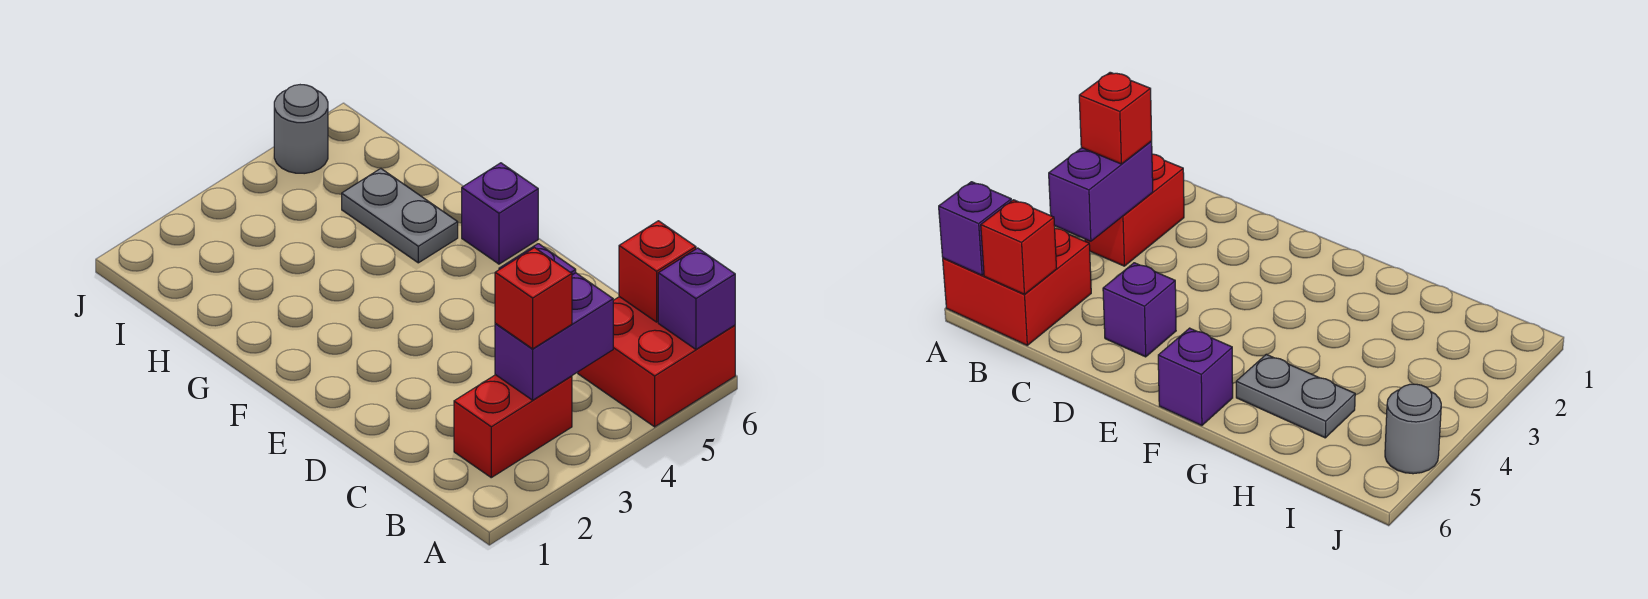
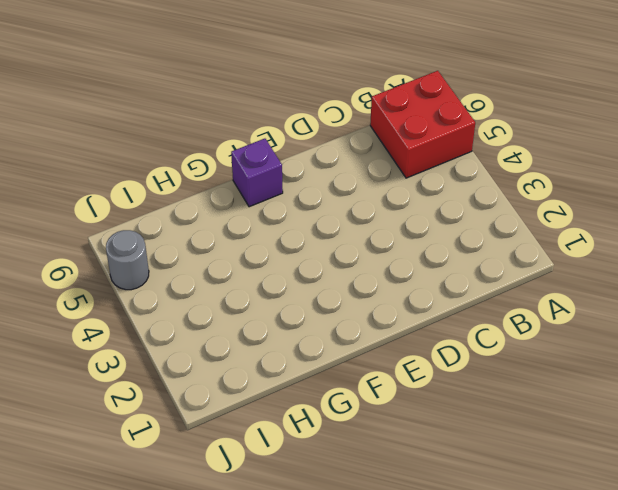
none -> red 1x2 brick [454,375,572,478]
none -> purple 1x1 brick [1103,263,1176,357]

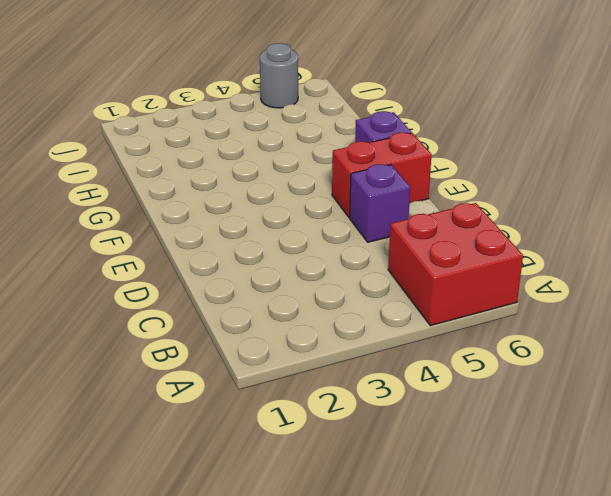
red 1x2 brick [332,132,432,217] -> red 1x2 brick moved to [454,375,572,478]
none -> grey 1x2 plate [342,169,458,263]
none -> purple 1x1 brick [658,248,735,349]

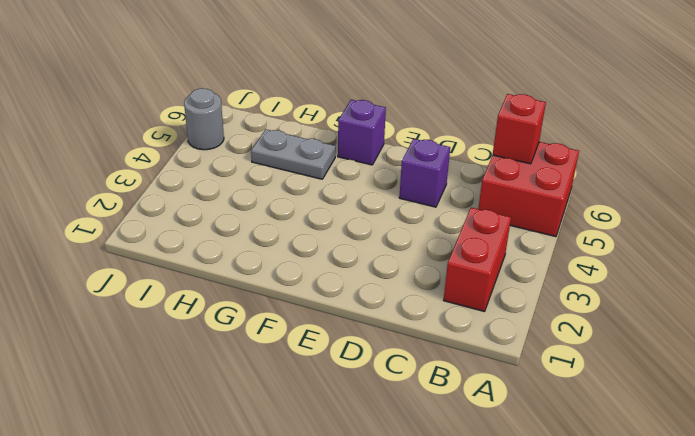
none -> purple 1x1 brick [658,248,735,349]
none -> purple 1x2 brick [495,273,613,400]

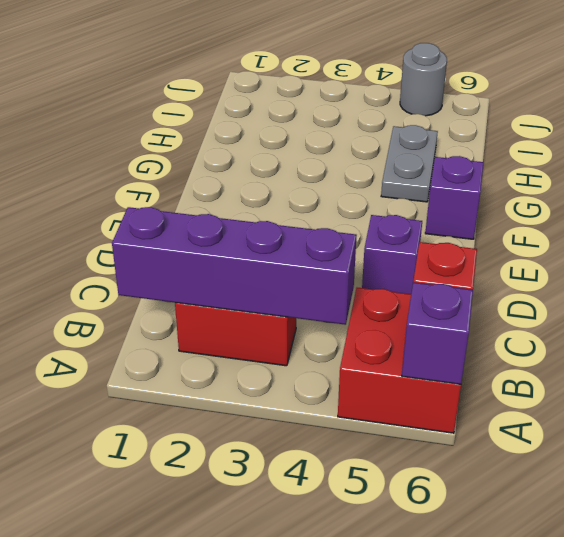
purple 1x4 brick [112,207,357,325] -> purple 1x2 brick [495,273,613,400]
none -> red 1x1 brick [495,248,572,349]

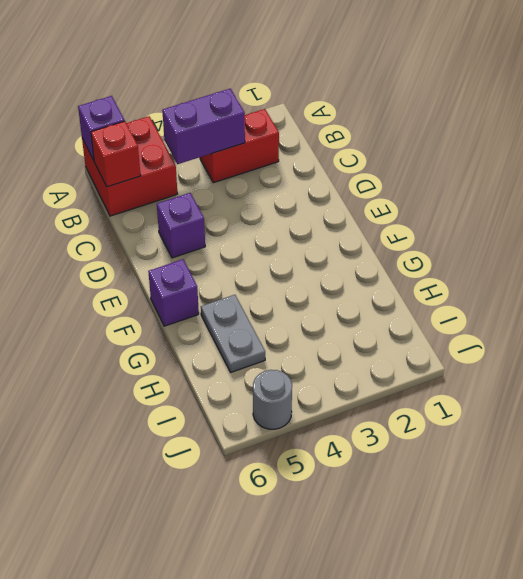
none -> red 1x1 brick [495,248,572,349]

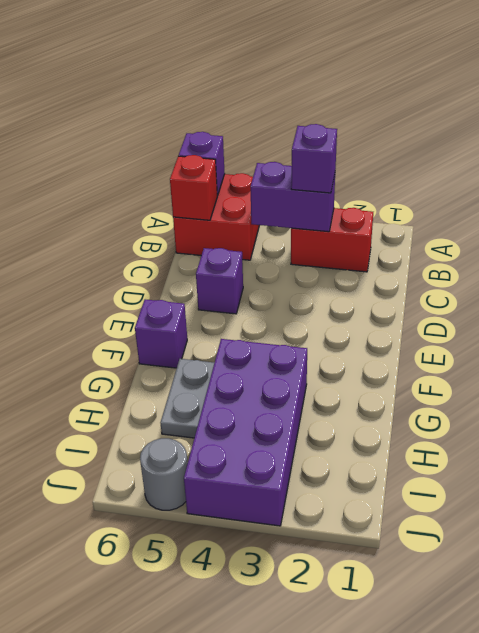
purple 1x1 brick [291,124,337,193] -> red 1x1 brick [495,248,572,349]
purple 2x4 brick [184,339,307,526] -> none

